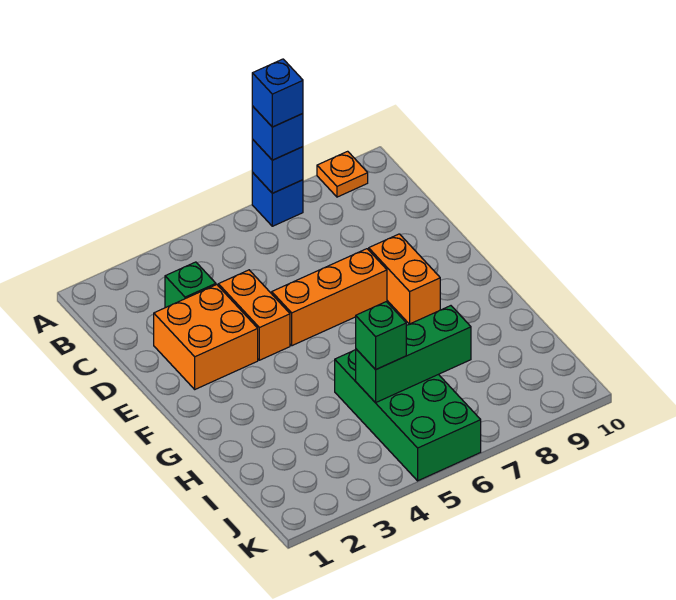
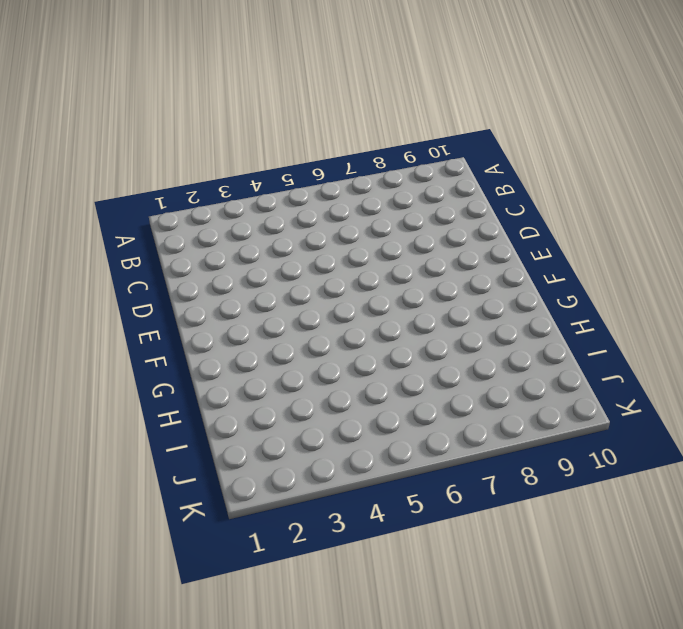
none -> blue 1x1 brick [252,173,303,226]
none -> orange 1x1 plate [317,151,368,197]
none -> green 1x1 brick [165,262,216,308]

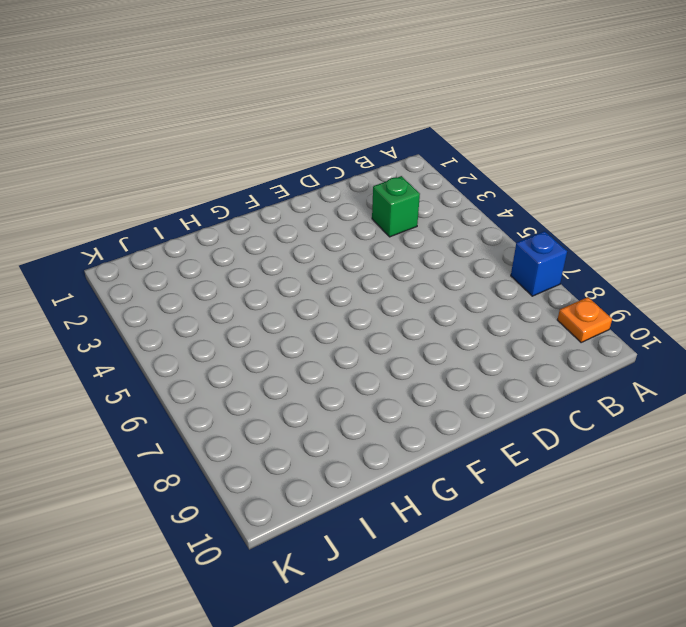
none -> orange 2x2 brick [154,285,258,389]
none -> orange 1x2 brick [218,270,290,360]
none -> orange 1x3 brick [272,249,387,346]

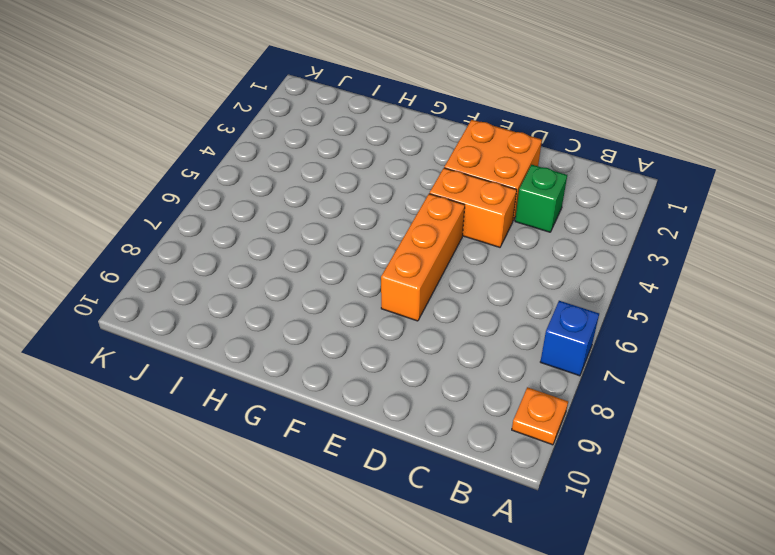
none -> orange 1x2 brick [369,234,440,324]
none -> green 2x4 brick [335,350,481,481]
none -> blue 1x1 brick [252,139,303,193]

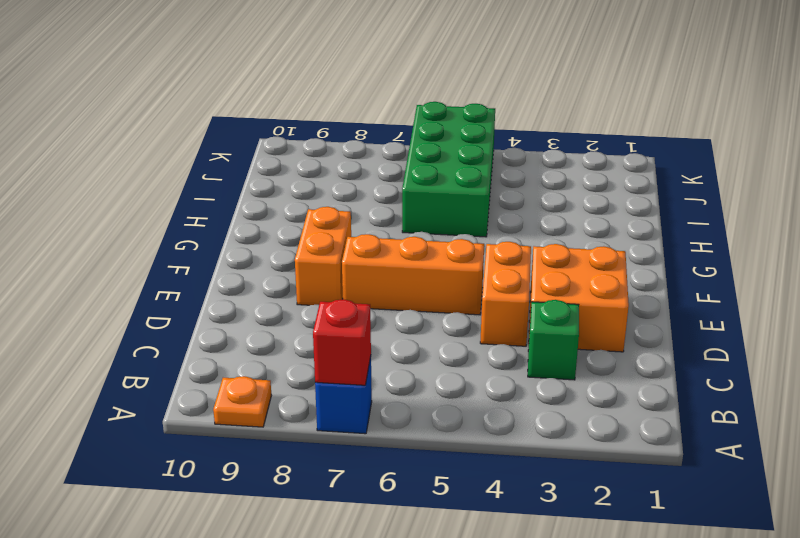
red 1x1 brick [313,299,371,385] -> blue 1x1 brick [252,139,303,193]
none -> green 1x3 brick [356,306,471,403]
none -> blue 1x1 brick [252,106,303,160]
none -> green 1x1 brick [356,302,406,370]

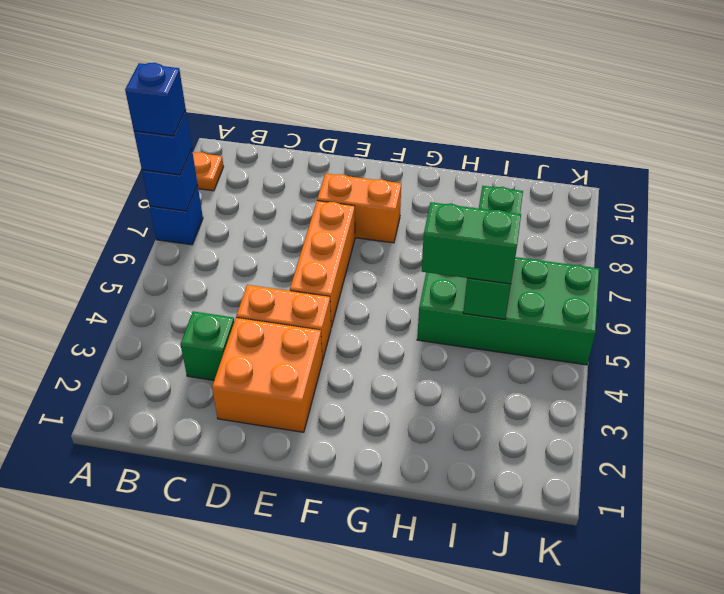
green 1x2 brick [421,202,521,284] -> green 1x1 brick [356,302,406,370]

